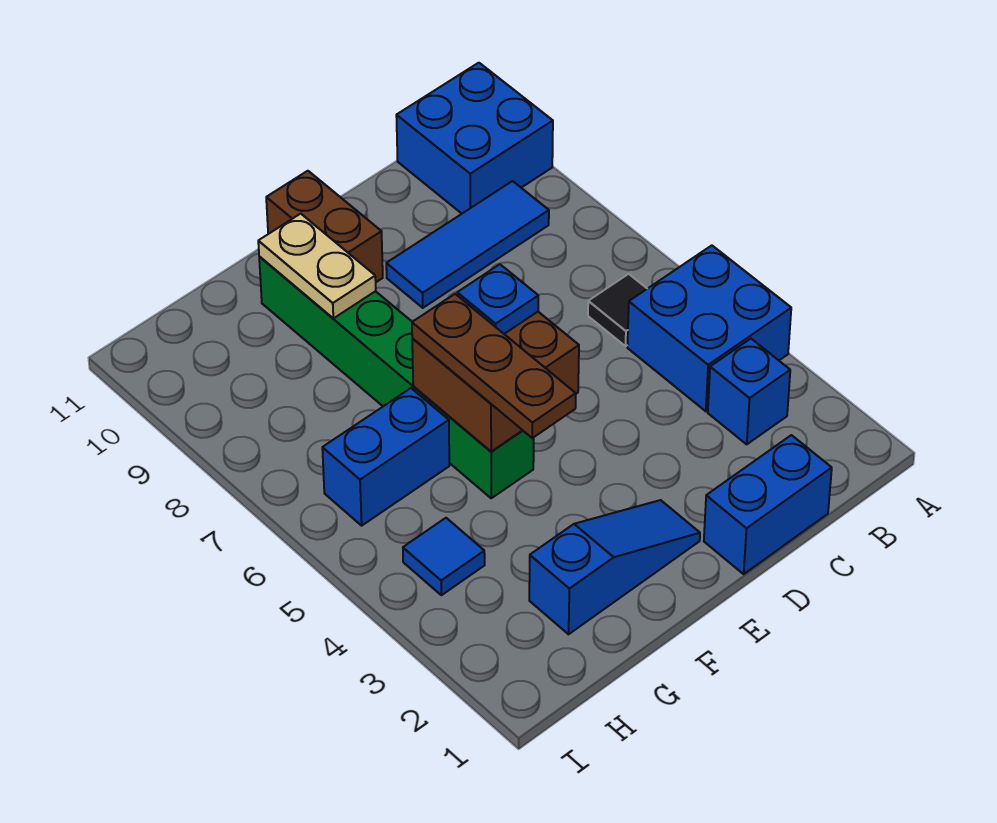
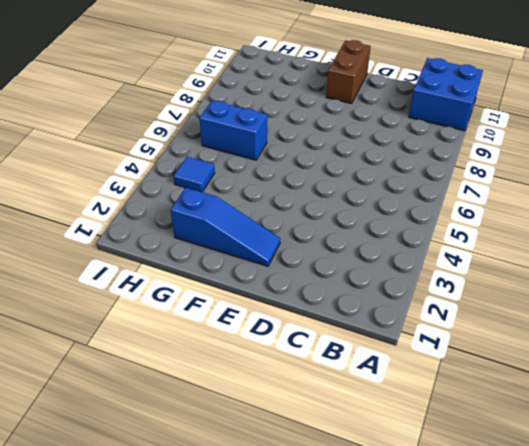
none -> blue 2x2 brick [627,245,791,411]
none -> blue 1x1 brick [708,339,790,444]
none -> black 1x1 tile [588,274,647,346]

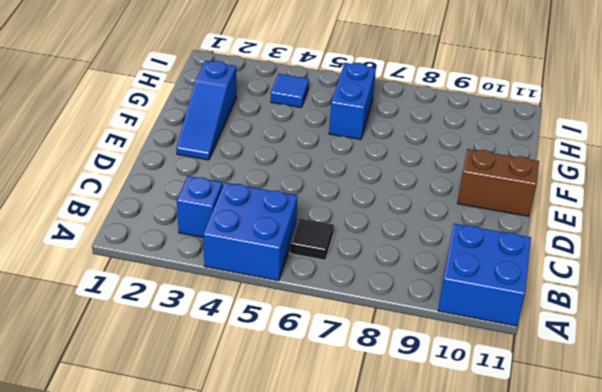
none -> blue 1x3 tile [386,181,549,308]
none -> blue 1x2 brick [704,435,832,574]
none -> green 1x6 brick [259,257,534,498]

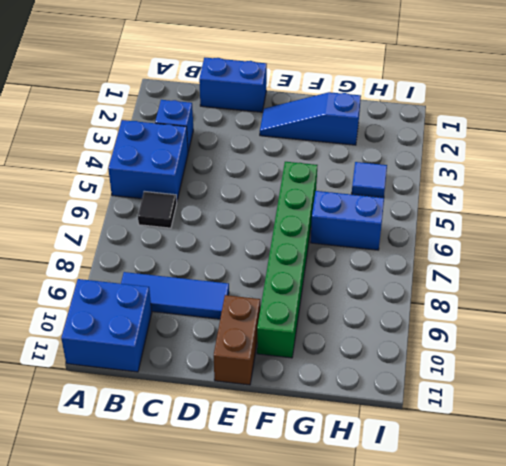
none -> brown 2x2 brick [412,312,579,451]
none -> tan 1x2 plate [258,214,376,318]
none -> blue 1x1 plate [457,264,538,334]

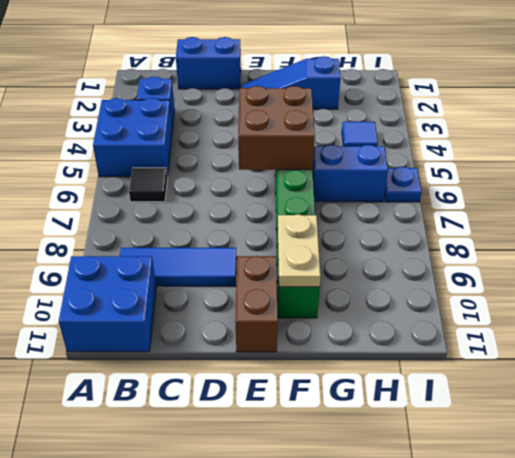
blue 1x1 plate [384,167,422,202] -> blue 1x1 plate moved to [457,264,538,334]
none -> brown 1x3 plate [412,294,576,438]

